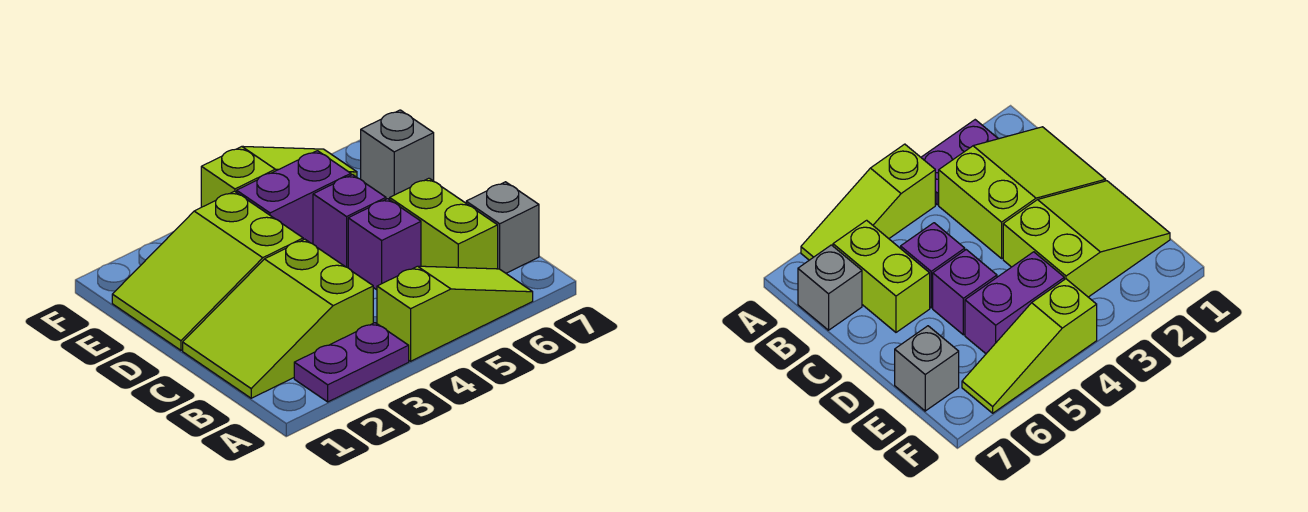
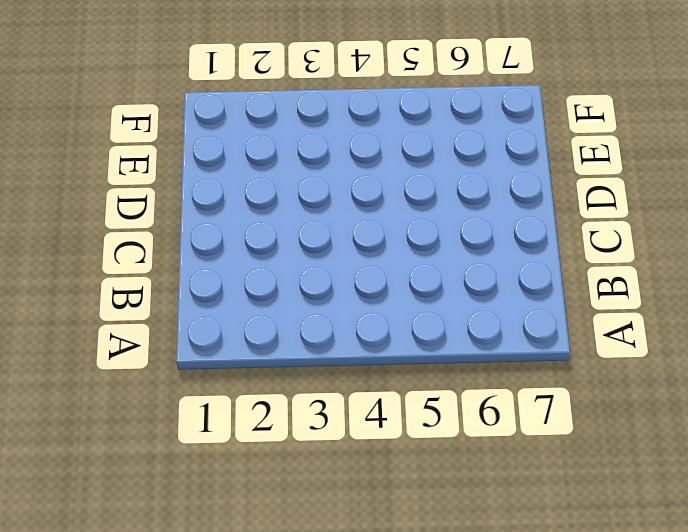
none -> purple 1x2 plate [294,323,409,402]
none -> lime 1x3 slope [377,266,533,361]

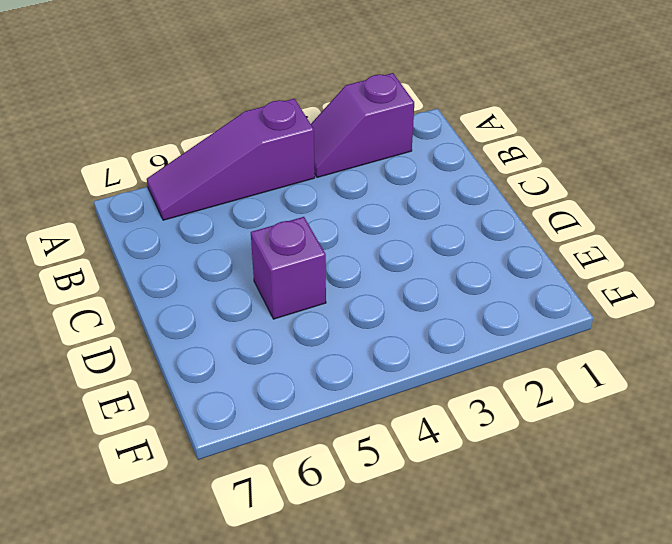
purple 1x2 slope [311,73,414,177] -> purple 1x2 plate [294,323,409,402]
purple 1x3 slope [147,99,315,220] -> lime 1x3 slope [377,266,533,361]
none -> lime 2x3 slope [183,239,373,398]
none -> lime 1x2 brick [390,178,498,269]

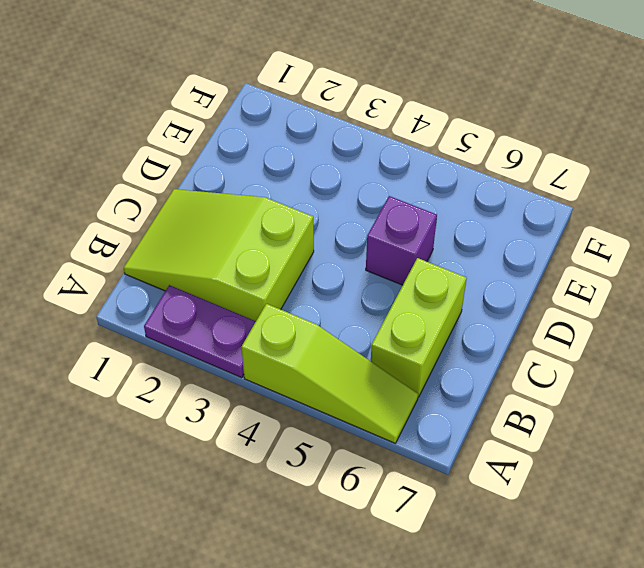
none -> grey 1x1 brick [466,182,539,273]
none -> purple 1x1 brick [348,199,421,290]

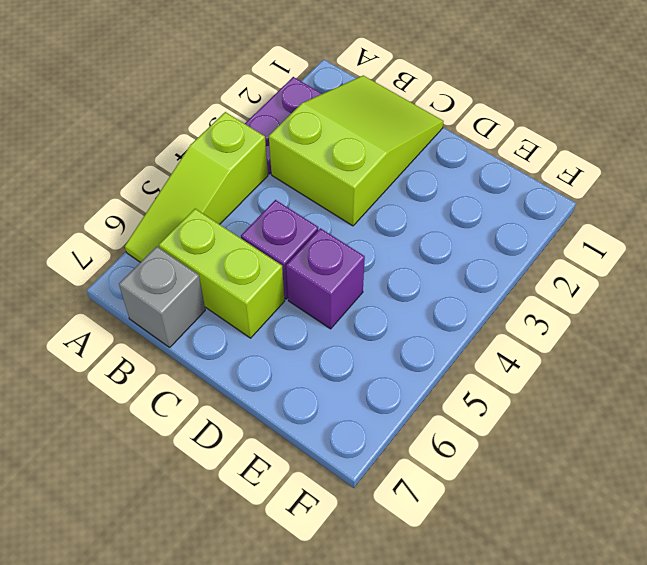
none -> lime 2x3 slope [112,191,303,350]
none -> purple 1x2 brick [237,151,351,244]

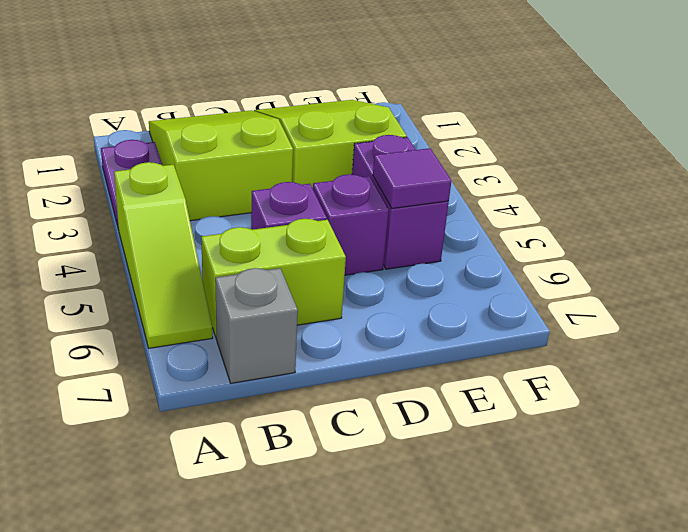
purple 1x1 tile [373,148,451,208] -> none
none -> grey 1x1 brick [361,110,434,200]
none -> lime 1x3 slope [201,146,357,207]

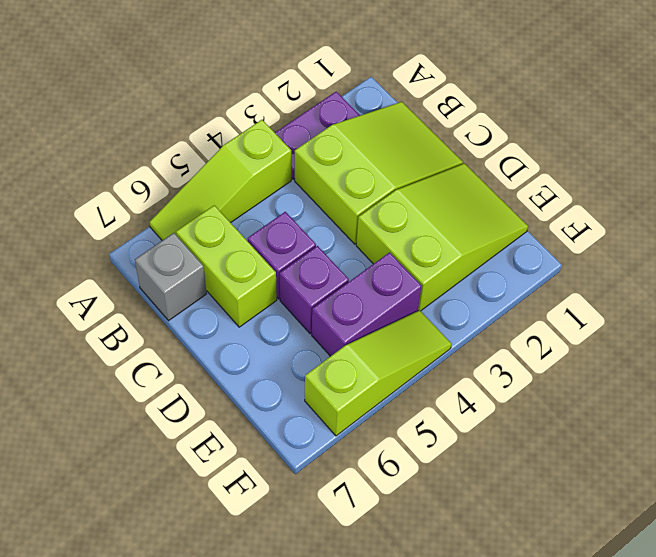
lime 1x3 slope [305,310,451,436] -> lime 1x3 slope turned to [201,146,357,207]
none -> grey 1x1 brick [361,110,434,200]

